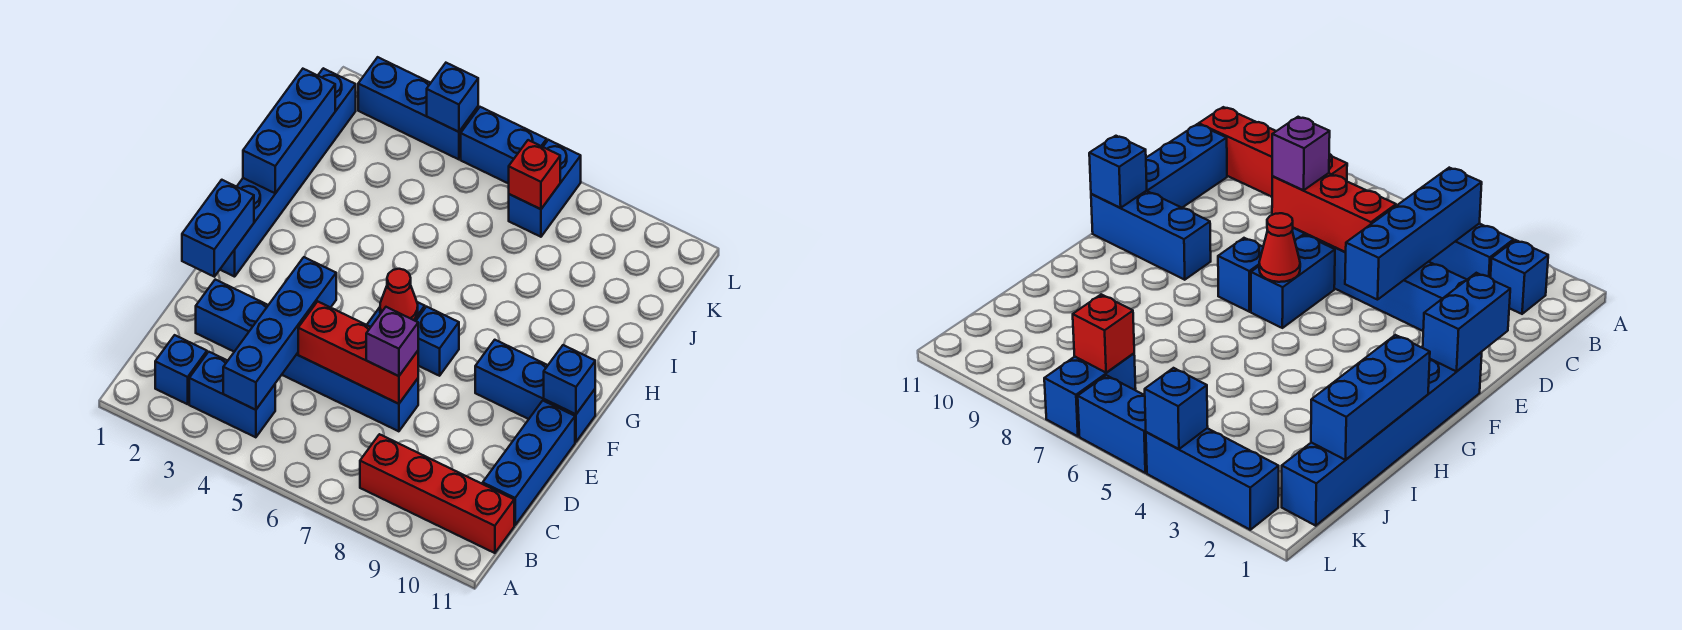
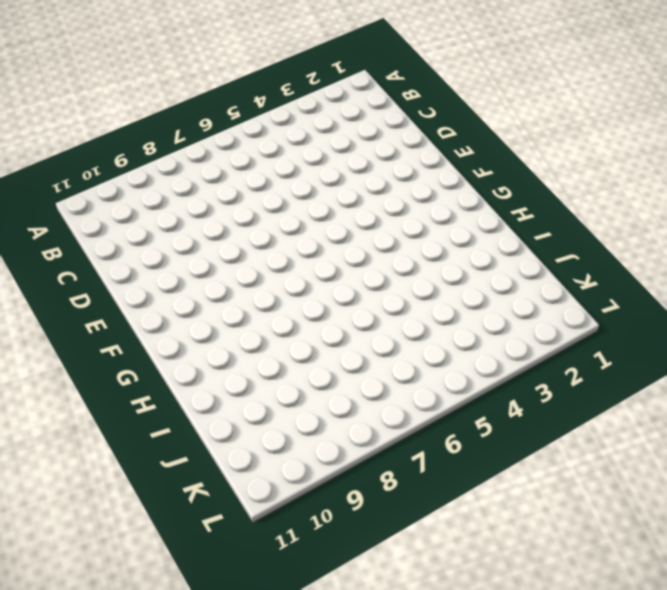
none -> blue 1x1 brick [155,335,207,404]
none -> blue 1x2 brick [189,352,275,437]
none -> red 1x4 brick [360,434,514,553]

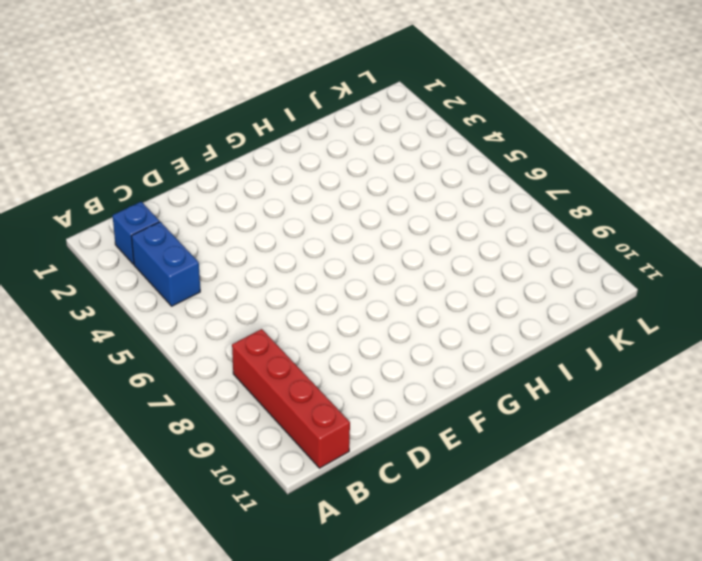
none -> blue 1x3 brick [483,401,575,525]
none -> blue 1x6 brick [196,280,418,431]
none -> blue 1x2 brick [1251,234,1335,328]

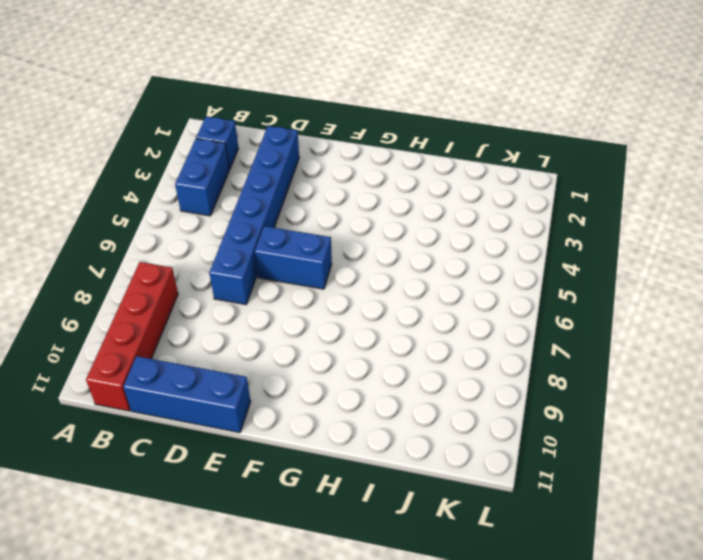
none -> blue 1x6 brick [220,68,356,277]
none -> blue 1x1 brick [416,307,459,376]
none -> blue 1x3 brick [475,340,595,442]

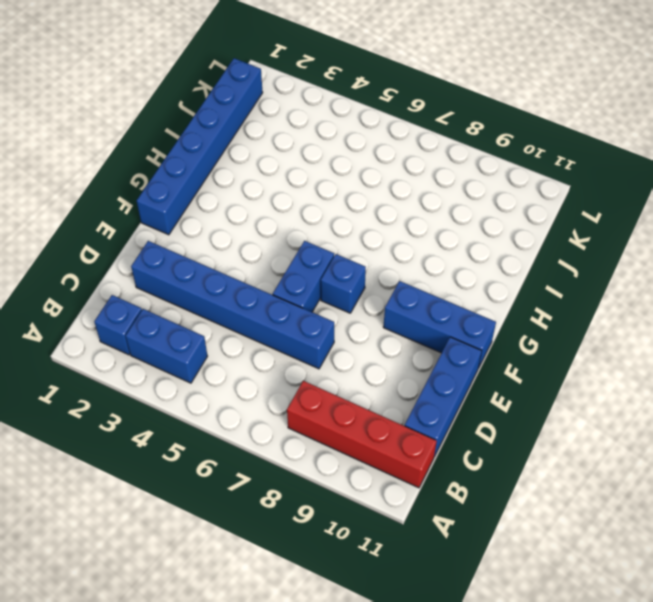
none -> blue 1x2 brick [509,140,581,237]
none -> blue 1x3 brick [358,57,478,159]
none -> blue 1x2 brick [461,107,547,184]

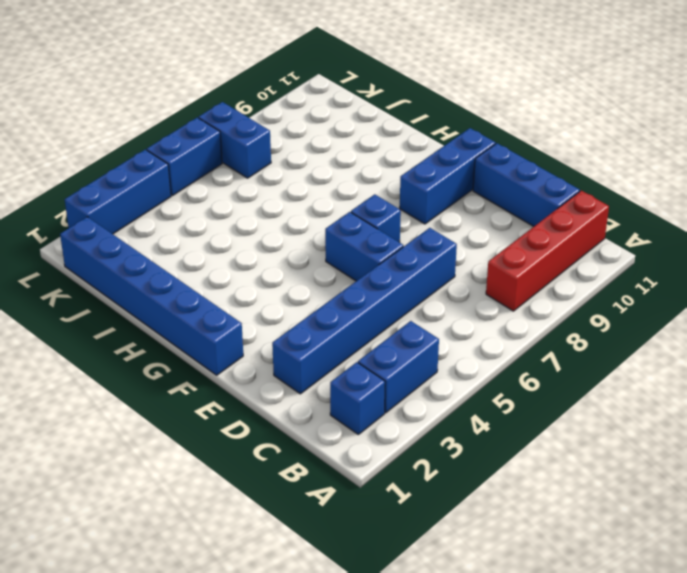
none -> blue 1x4 brick [223,257,336,410]
none -> red 1x3 brick [298,301,418,404]
none -> blue 1x2 brick [182,180,254,277]

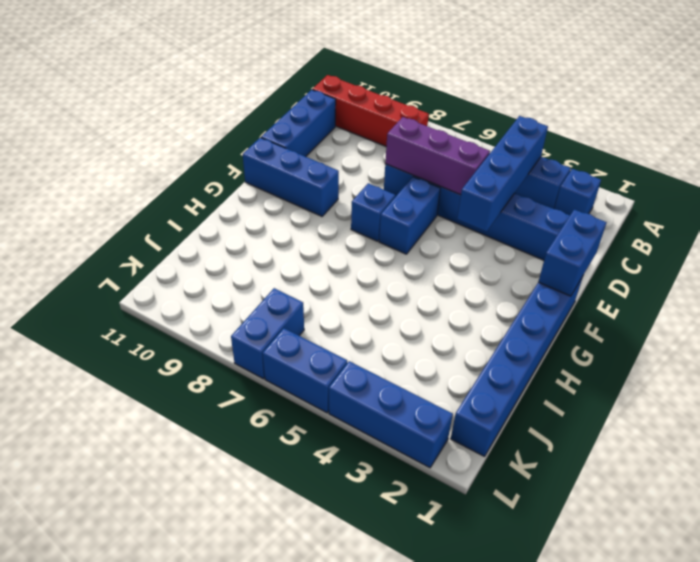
purple 1x3 brick [385,117,490,195] -> red 1x3 brick [298,301,418,404]
none -> red 1x1 cone [380,269,418,320]
none -> blue 1x1 brick [544,345,595,414]
none -> blue 1x3 brick [243,69,335,193]

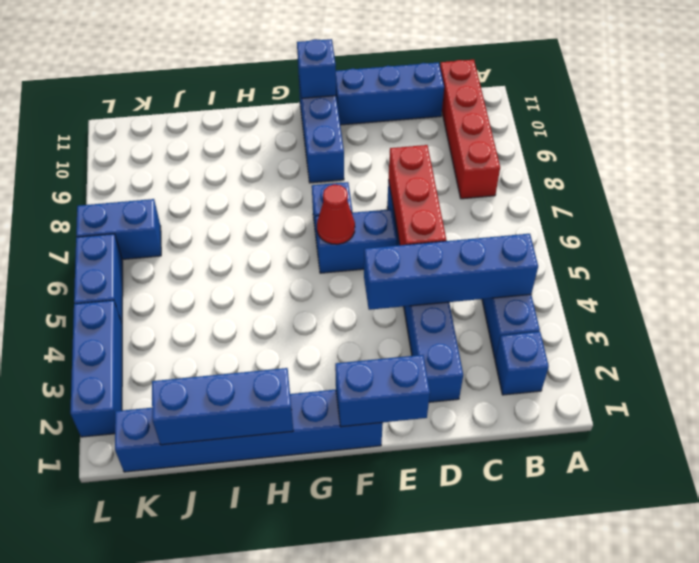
none -> red 1x1 brick [509,140,560,209]
none -> blue 1x1 brick [427,63,478,132]
none -> purple 1x1 brick [366,307,418,376]

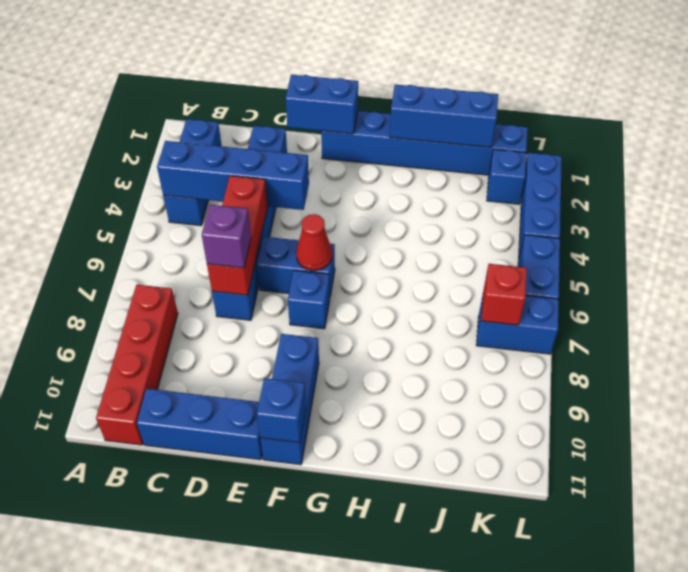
blue 1x1 brick [487,149,526,204] -> blue 1x1 brick moved to [427,63,478,132]

